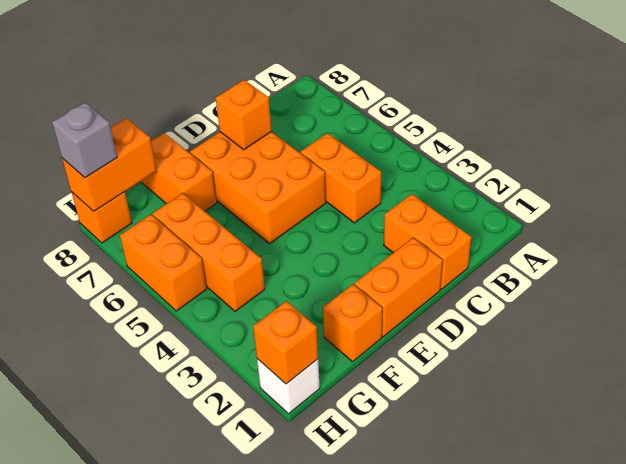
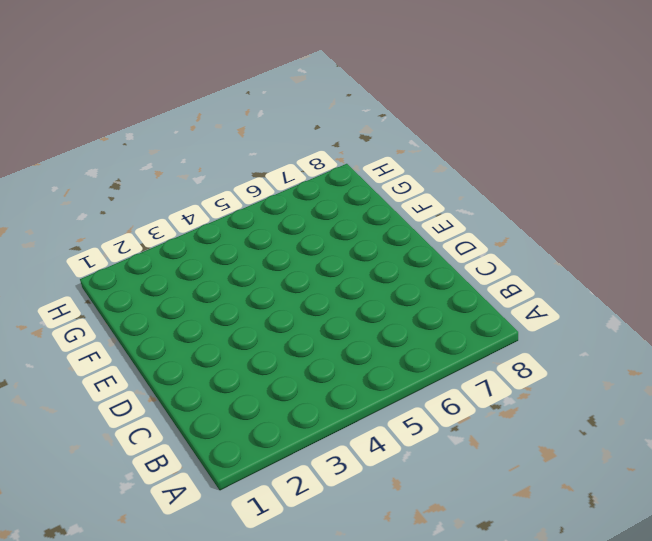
none -> orange 1x2 brick [384,194,471,289]
none -> orange 1x2 brick [301,133,381,223]
none -> orange 1x2 brick [355,238,443,337]

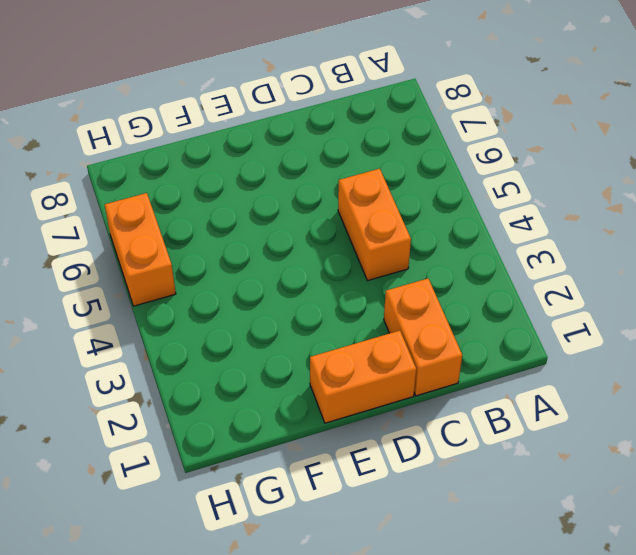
none -> orange 2x3 brick [190,132,326,244]
none -> orange 1x1 brick [323,284,382,361]
none -> orange 1x2 brick [141,133,217,211]

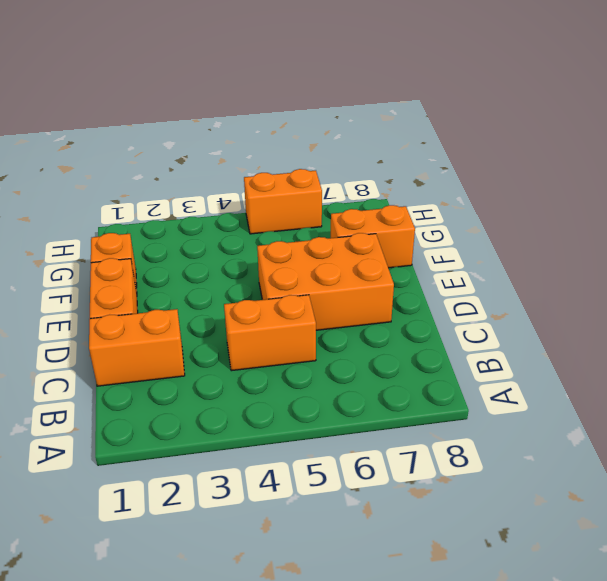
none -> orange 1x3 brick [153,193,265,311]
none -> white 1x1 brick [257,359,320,414]
none -> orange 1x1 brick [71,192,132,243]

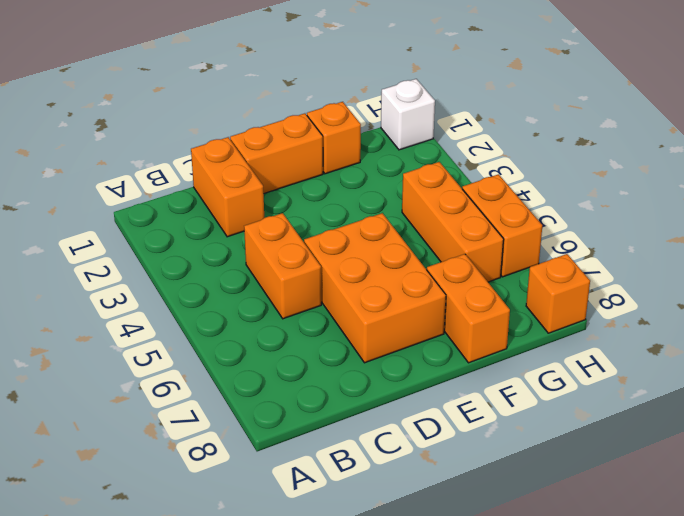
none -> orange 1x1 brick [216,80,272,150]
none -> orange 1x2 brick [62,118,156,211]
none -> orange 1x1 brick [253,301,318,384]

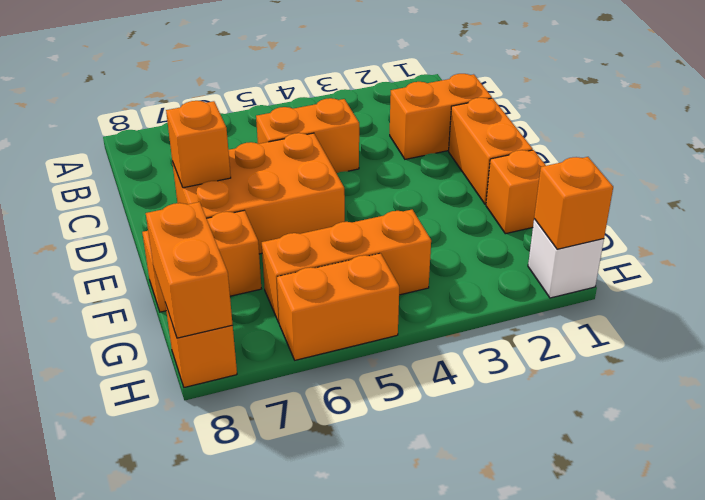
none -> grey 1x1 brick [52,102,117,178]

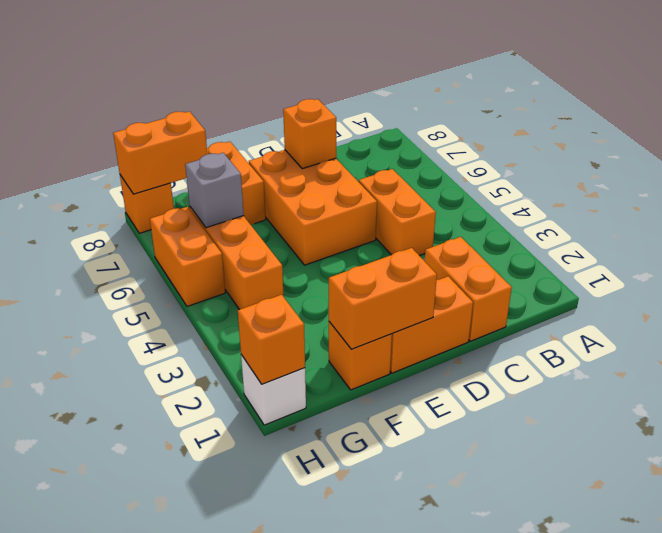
orange 1x2 brick [329,248,437,349] -> none
grey 1x1 brick [185,153,244,228] -> grey 1x1 brick moved to [52,102,117,178]

